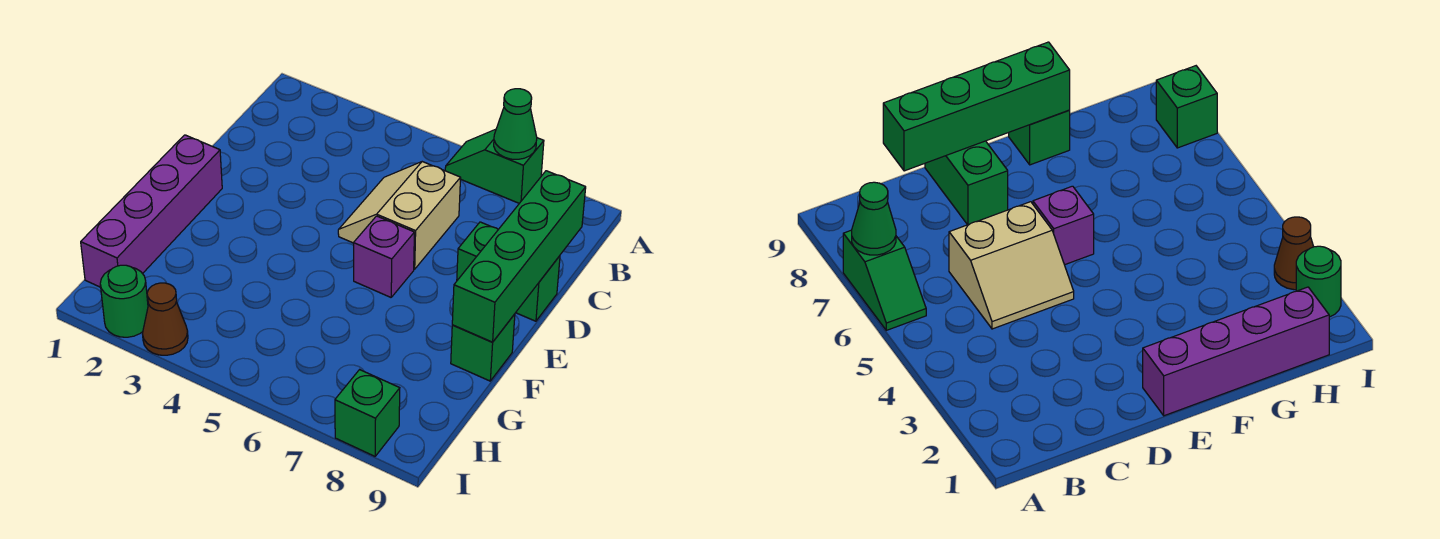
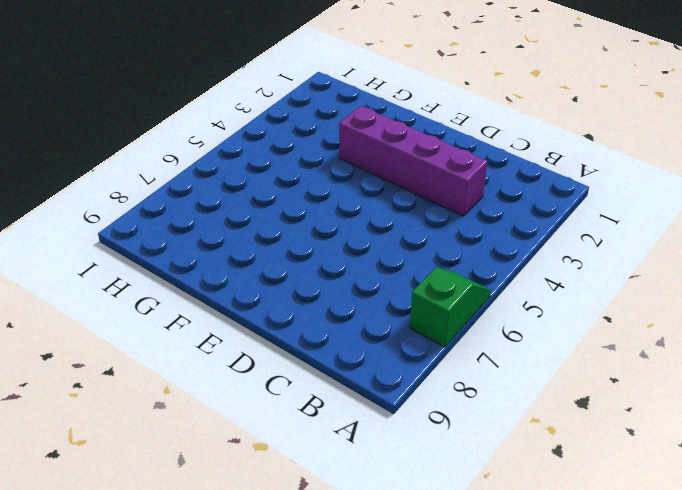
purple 1x4 brick [339,106,487,216] -> purple 1x4 brick moved to [81,135,222,287]
none -> tan 2x2 slope [338,162,461,269]
none -> green 1x2 brick [457,222,560,321]

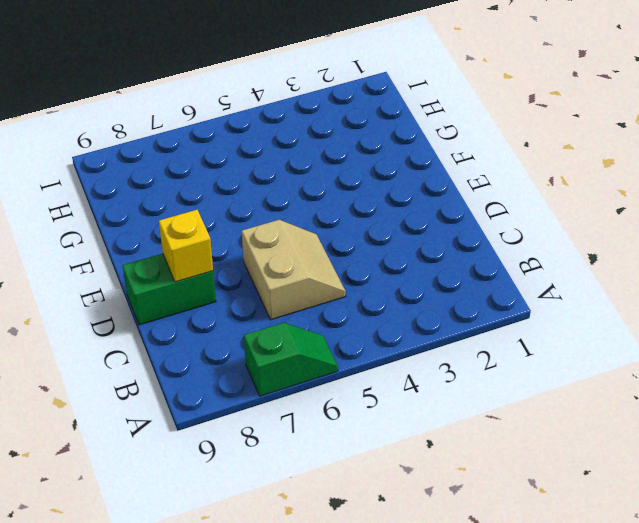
yellow 1x1 brick [159,210,213,282] -> none
none -> purple 1x4 brick [81,135,222,287]
none -> purple 1x1 brick [353,216,414,297]

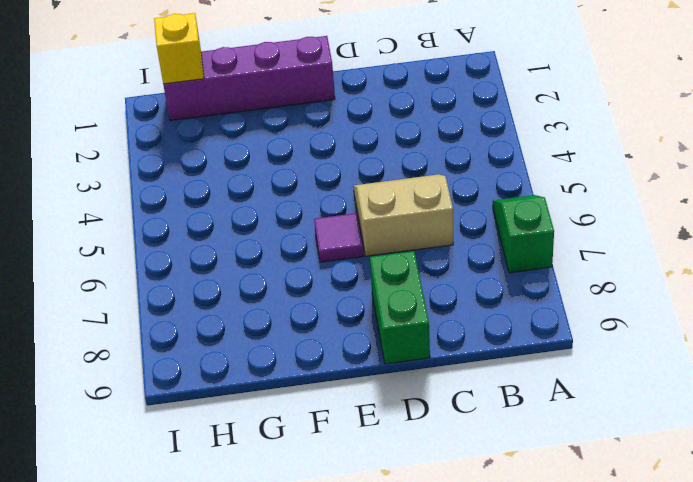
purple 1x1 tile [314,213,363,262] -> purple 1x1 brick [353,216,414,297]
yellow 1x1 brick [154,13,204,84] -> none
none -> green 1x1 brick [451,314,515,381]
none -> green 1x1 round brick [100,265,148,337]

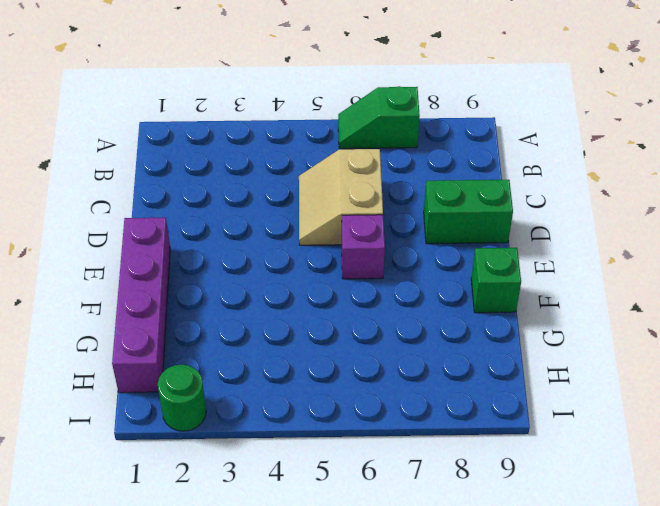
none -> brown 1x1 cone [143,283,188,355]
none -> green 1x1 brick [335,370,400,456]

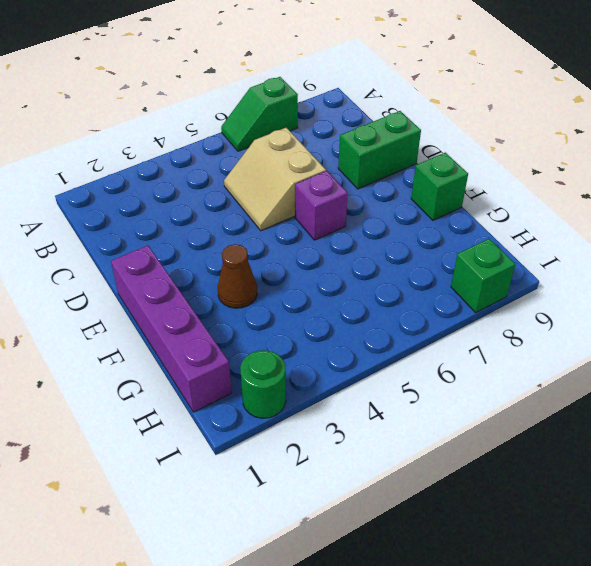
brown 1x1 cone [218,244,257,308] -> brown 1x1 cone moved to [143,283,188,355]
none -> green 1x1 cone [494,89,537,159]
none -> green 1x4 brick [452,171,586,342]

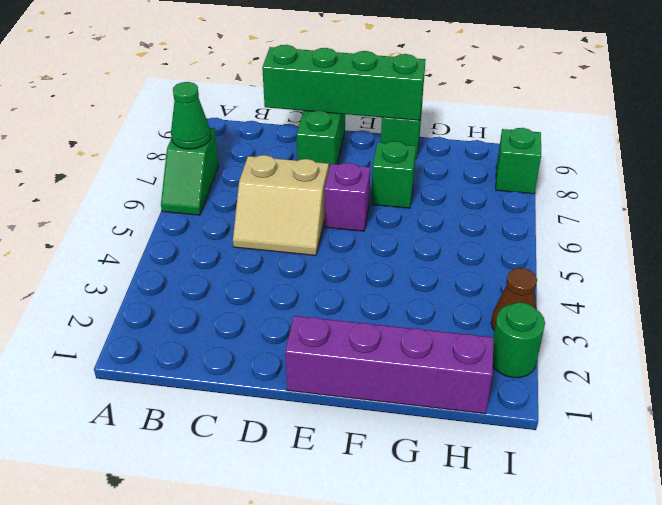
green 1x1 brick [371,141,416,208] -> none

